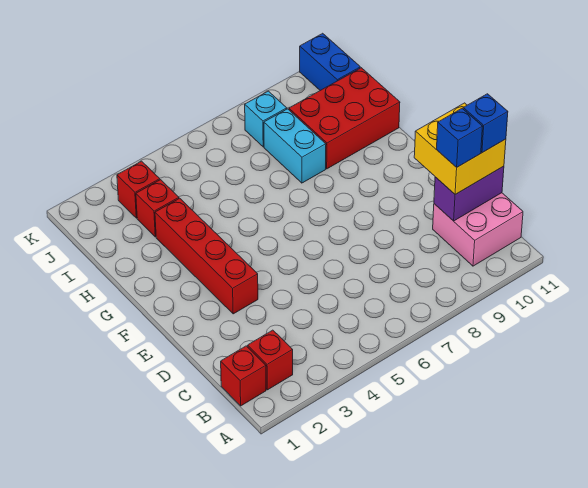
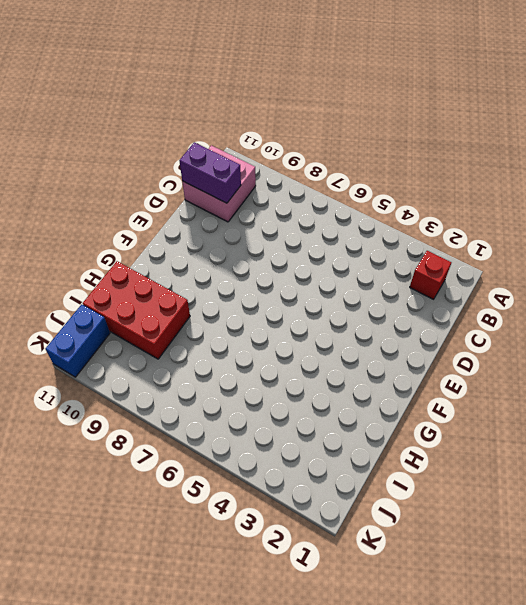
none -> red 1x1 brick [221,346,266,406]
none -> red 1x4 brick [155,198,258,314]
none -> cyan 1x2 brick [264,109,326,183]

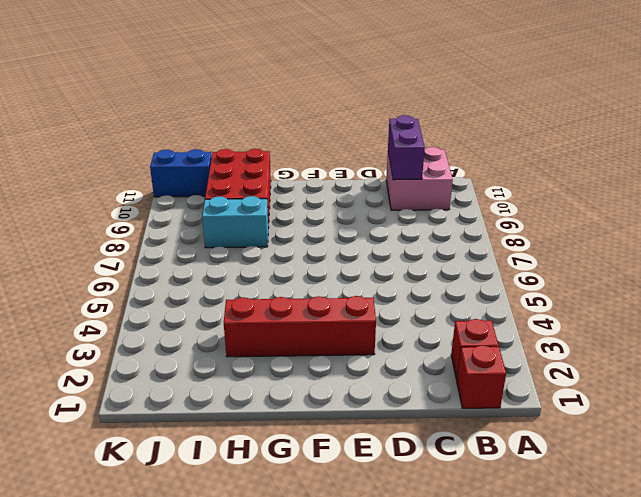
none -> red 1x1 brick [136,180,179,237]
none -> red 1x1 brick [117,161,160,218]
none -> cyan 1x1 brick [245,91,287,147]

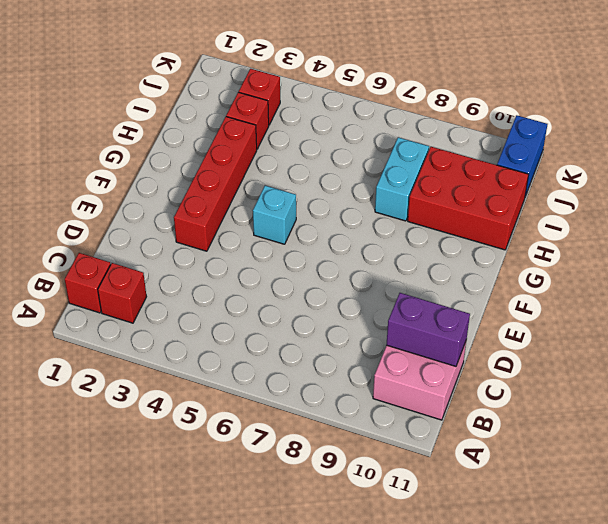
cyan 1x1 brick [253,186,296,244] -> cyan 1x1 brick moved to [245,91,287,147]
none -> yellow 2x2 brick [414,103,506,194]
none -> blue 1x1 brick [436,109,483,167]
none -> blue 1x1 brick [463,94,508,153]

